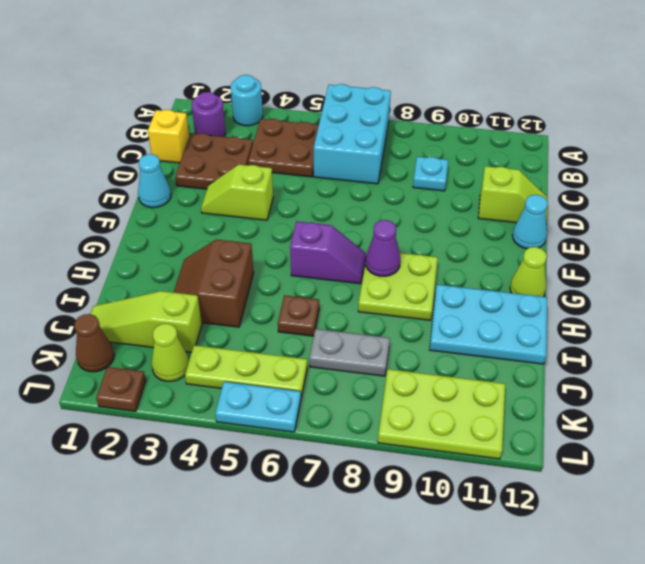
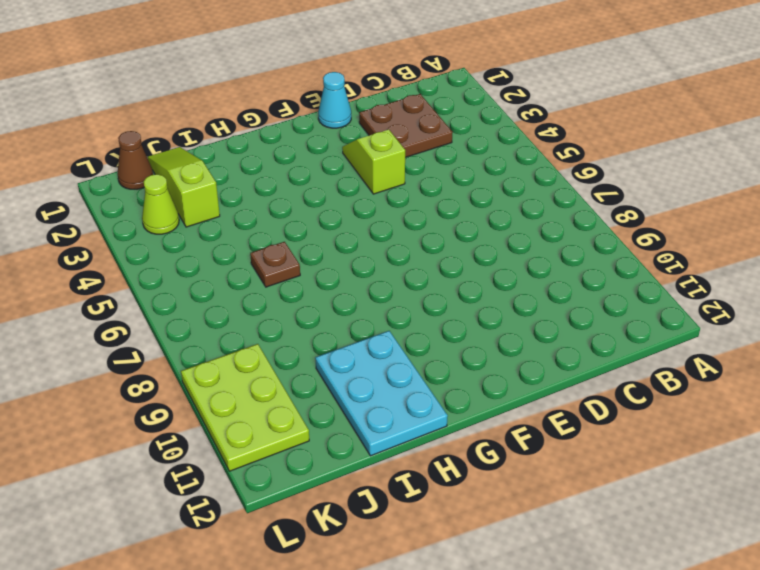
none -> cyan 1x1 round brick [231,75,263,126]
none -> cyan 2x3 brick [314,84,391,184]
none -> purple 1x1 round brick [192,92,225,137]

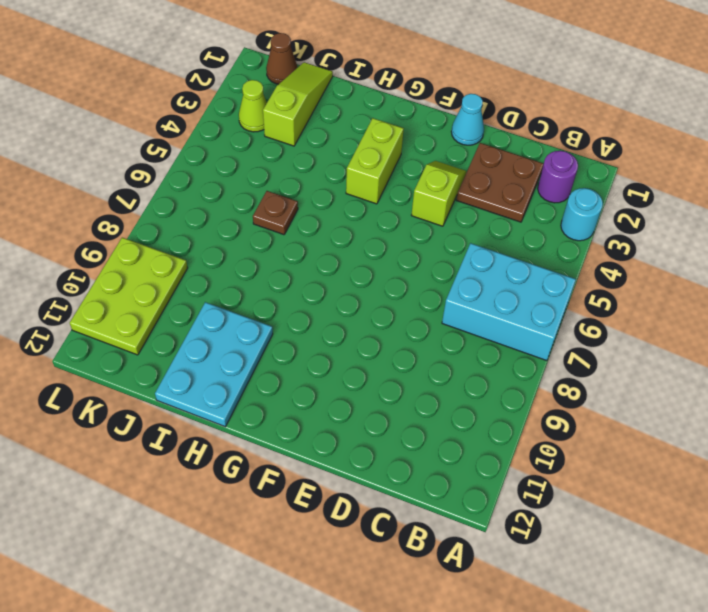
lime 1x2 brick [346,118,404,204] -> none
none -> brown 2x2 plate [248,119,319,177]
none -> yellow 1x1 brick [148,110,189,163]
none -> cyan 1x1 plate [413,157,448,191]

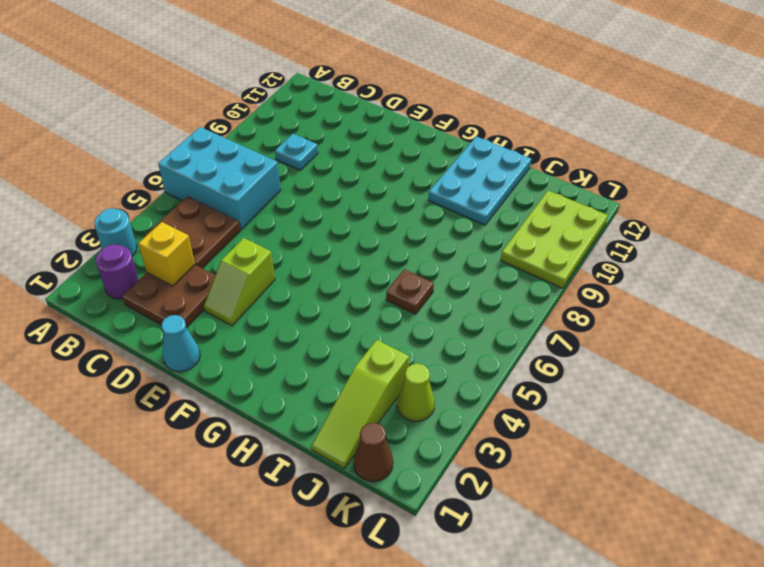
yellow 1x1 brick [139,222,195,286] -> yellow 1x1 brick moved to [148,110,189,163]
none -> lime 1x2 slope [478,166,548,224]
none -> cyan 1x1 cone [512,195,548,249]
none -> purple 1x2 slope [290,221,366,284]

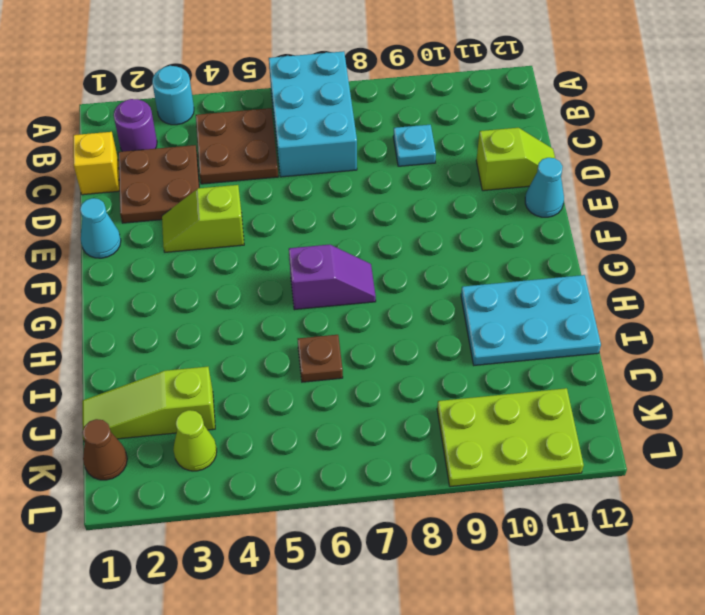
none -> lime 2x2 plate [358,250,438,320]
none -> lime 1x1 cone [510,247,547,297]
none -> brown 2x2 slope [174,240,254,327]

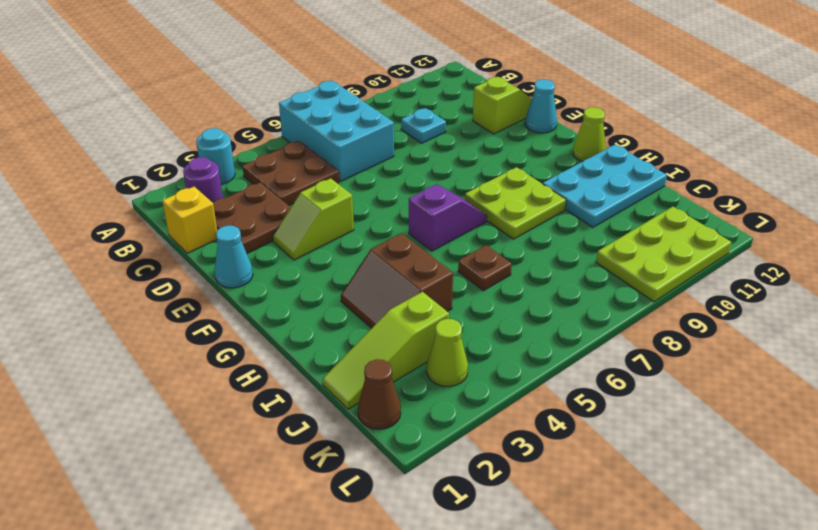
none -> grey 1x2 plate [309,329,390,376]
none -> lime 1x3 plate [185,345,307,397]
none -> brown 1x1 plate [96,367,146,411]

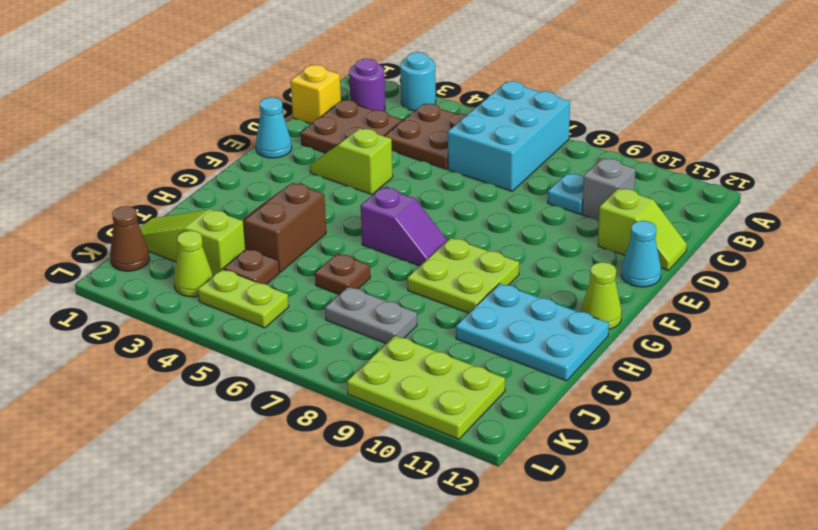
grey 1x1 brick [582,158,635,220] -> none
brown 1x1 plate [223,249,279,284] -> brown 1x1 plate moved to [96,367,146,411]
lime 1x2 plate [198,269,289,328] -> lime 1x3 plate [185,345,307,397]
none -> cyan 1x2 plate [215,382,301,432]
none -> purple 1x1 cone [365,220,400,276]

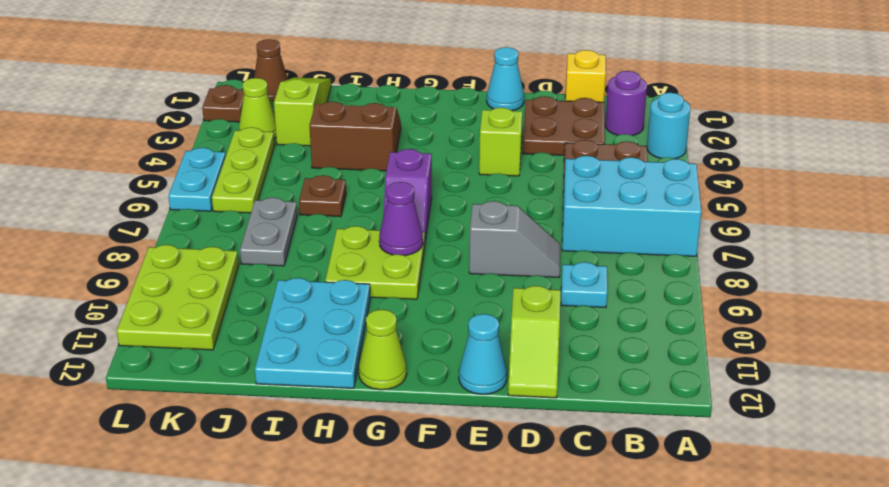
grey 1x2 slope [469,201,560,278] -> none

